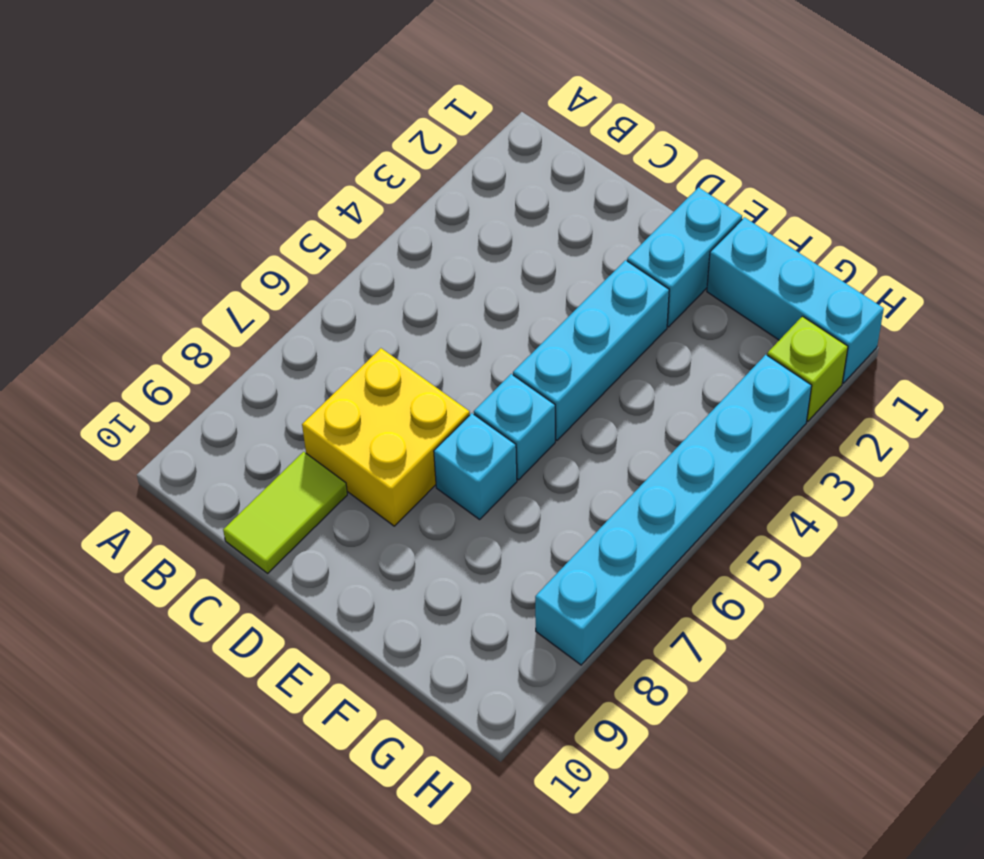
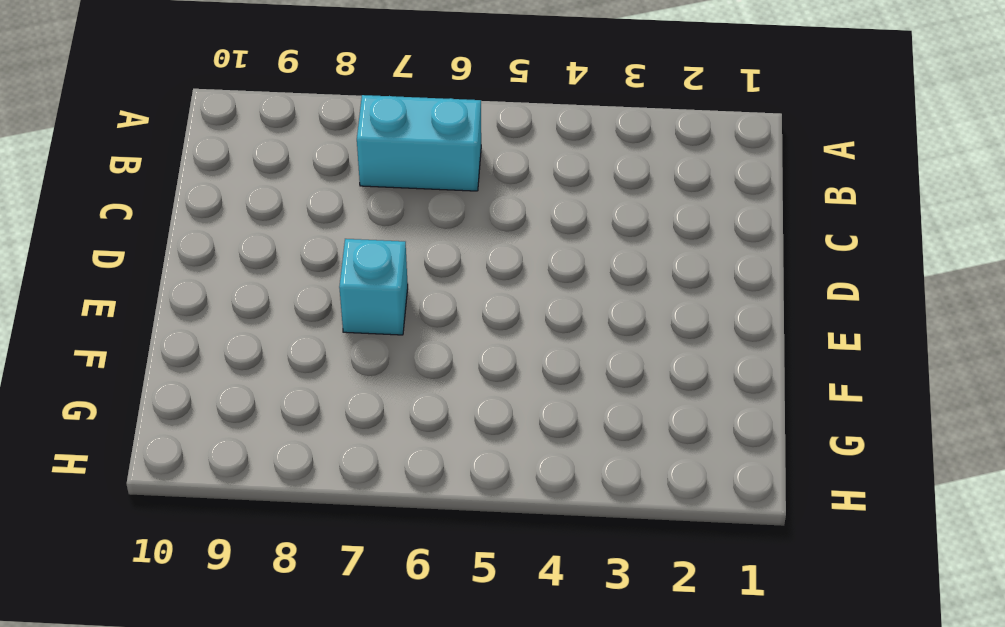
cyan 1x2 brick [357,95,481,191] -> cyan 1x2 brick moved to [627,187,742,327]
none -> yellow 2x2 brick [302,348,470,526]
none -> lime 1x2 tile [223,452,347,573]

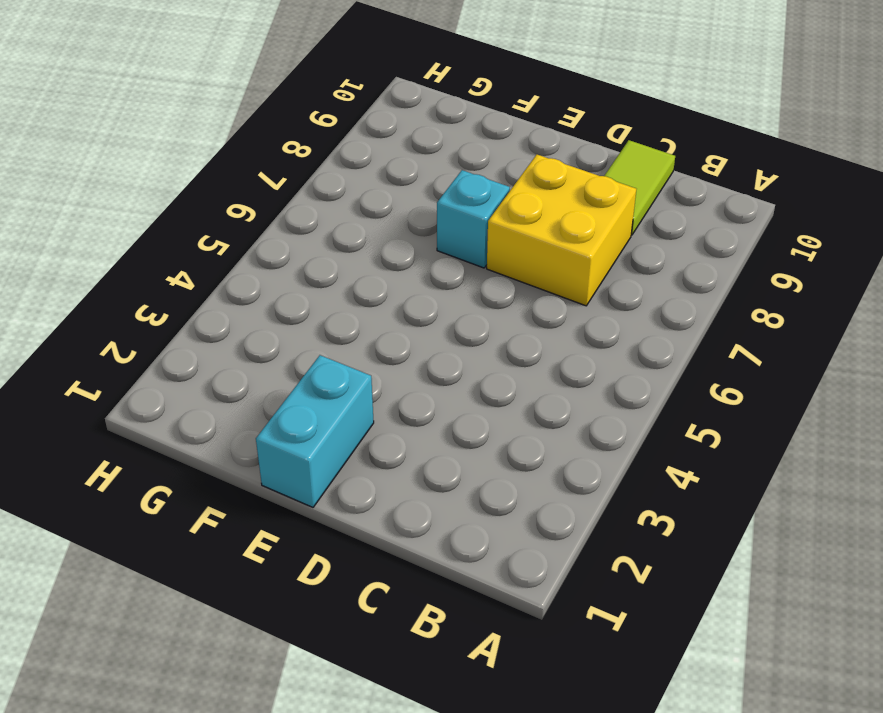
none -> cyan 1x3 brick [513,260,669,440]
none -> cyan 1x1 brick [474,374,555,480]

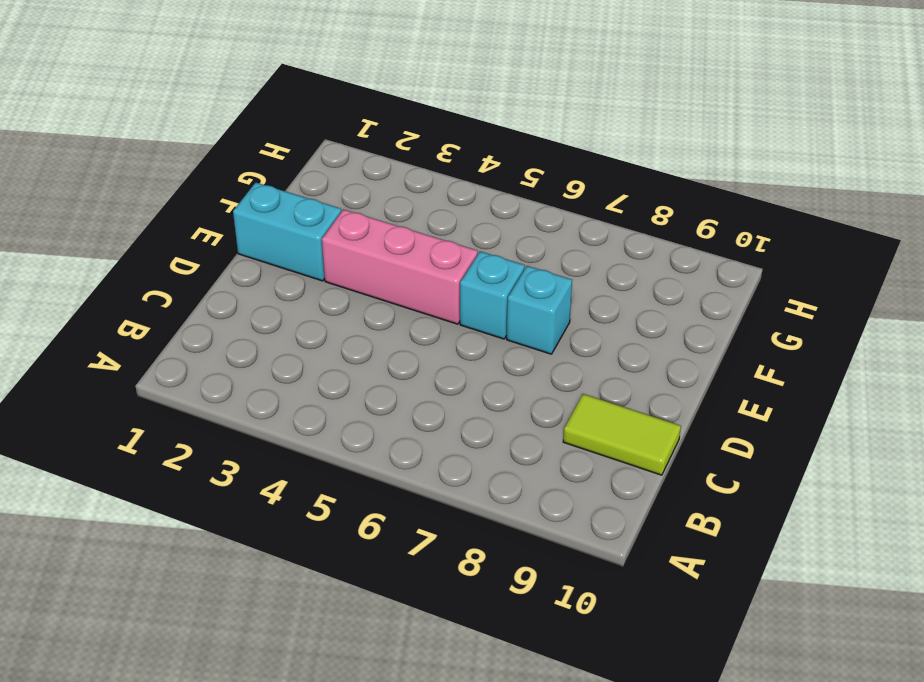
pink 1x3 brick [322,209,478,324] -> cyan 1x3 brick [513,260,669,440]
none -> yellow 2x2 brick [302,348,470,526]
none -> cyan 1x3 brick [707,217,884,383]

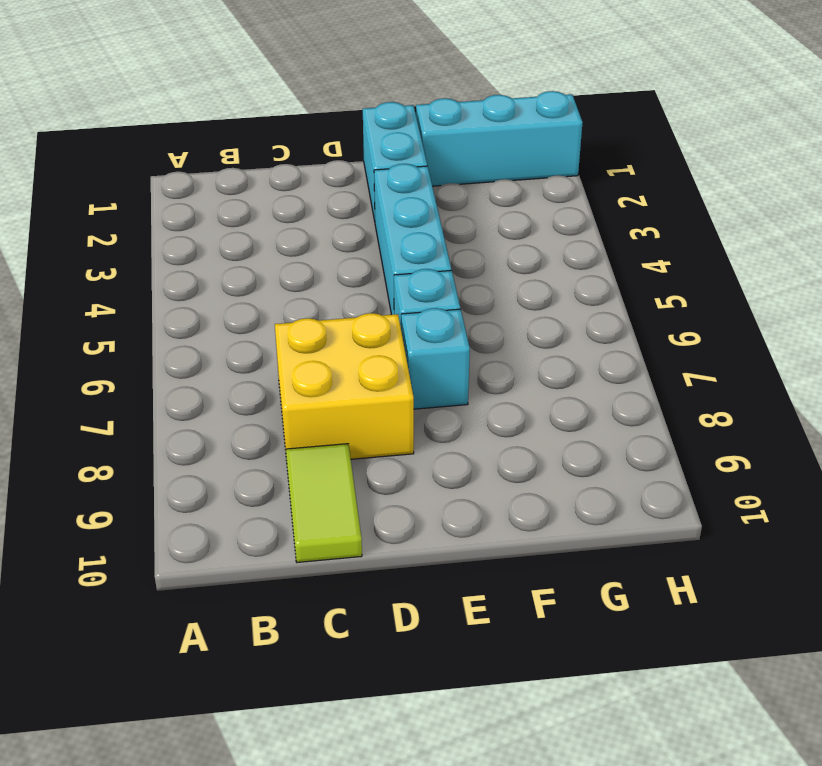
none -> lime 1x1 brick [767,316,848,421]
none -> cyan 1x6 brick [535,355,812,665]

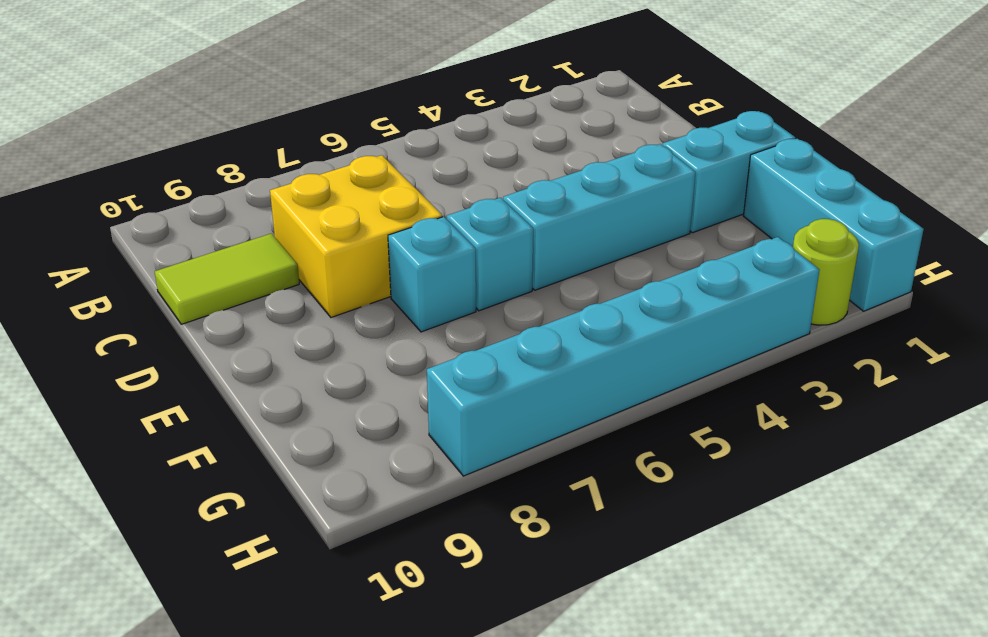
lime 1x1 round brick [793,219,859,325] -> lime 1x1 brick [767,316,848,421]

